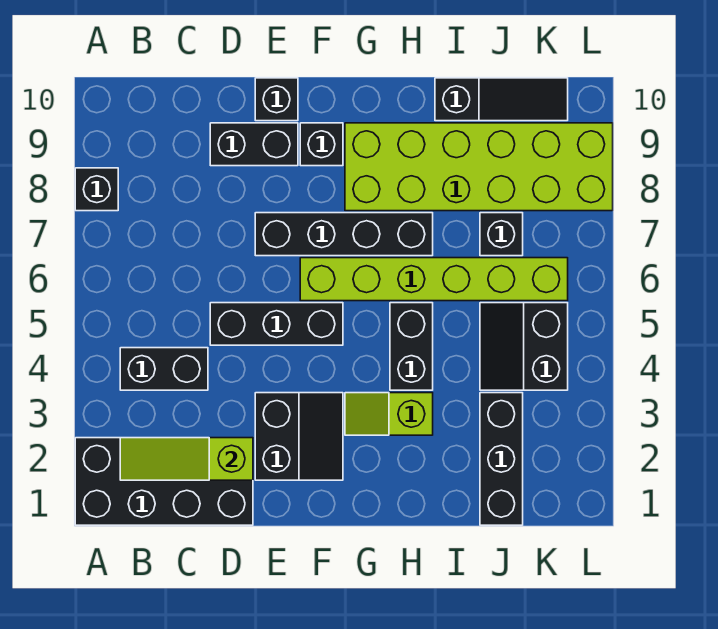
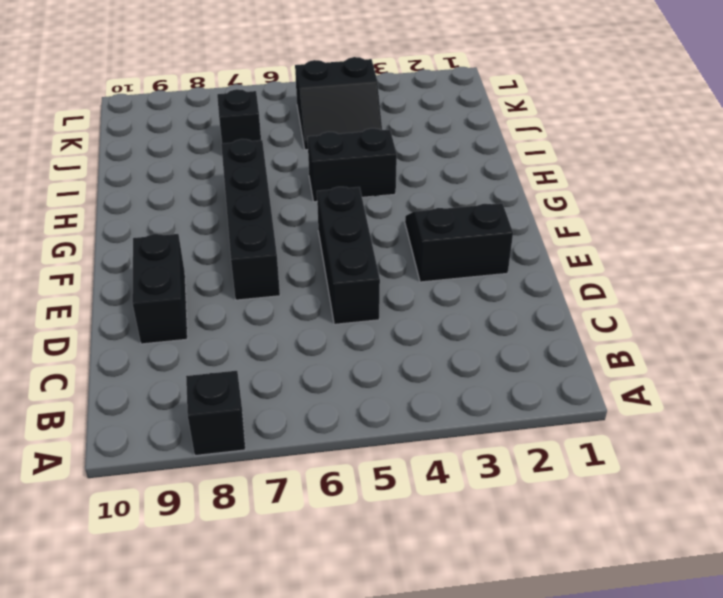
none -> black 2x4 brick [75,438,253,525]
none -> black 1x2 brick [120,348,208,390]
none -> black 1x1 brick [255,78,298,121]

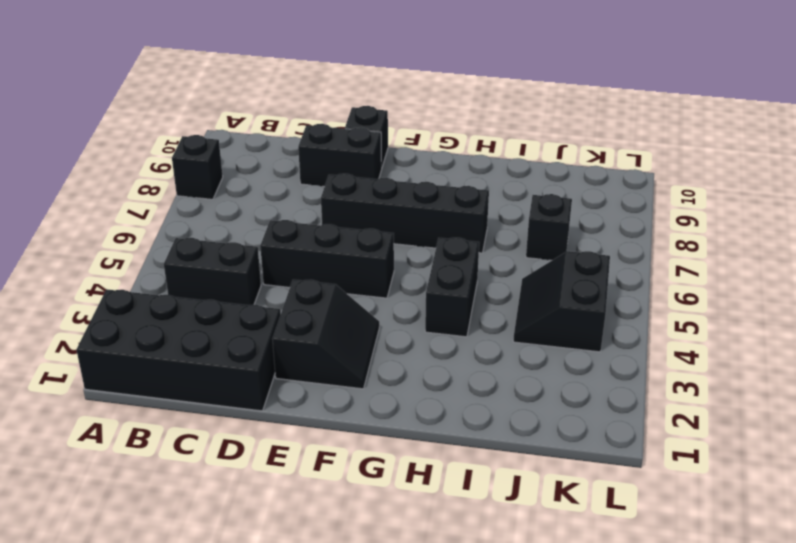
none -> lime 1x6 brick [300,258,568,301]
none -> black 1x1 brick [300,123,343,166]
none -> lime 1x2 slope [345,393,433,435]

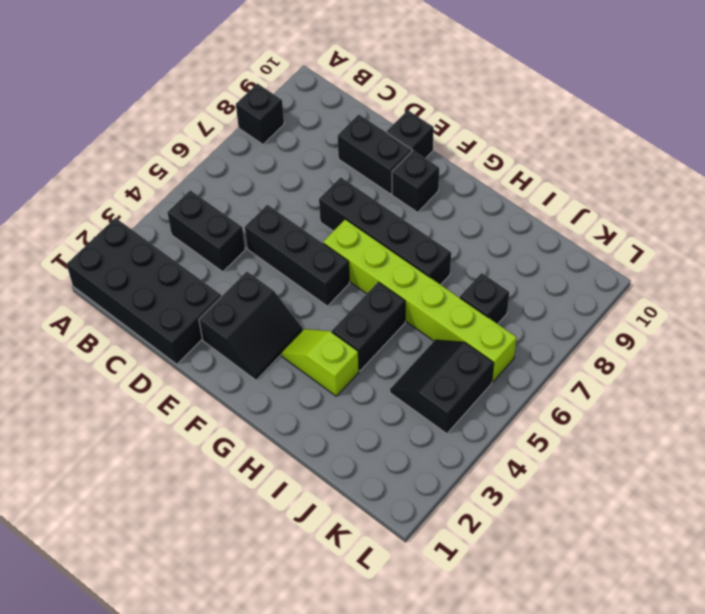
none -> lime 2x6 brick [345,123,613,211]
none -> black 1x3 slope [435,78,568,121]
none -> black 1x3 brick [480,393,523,525]

